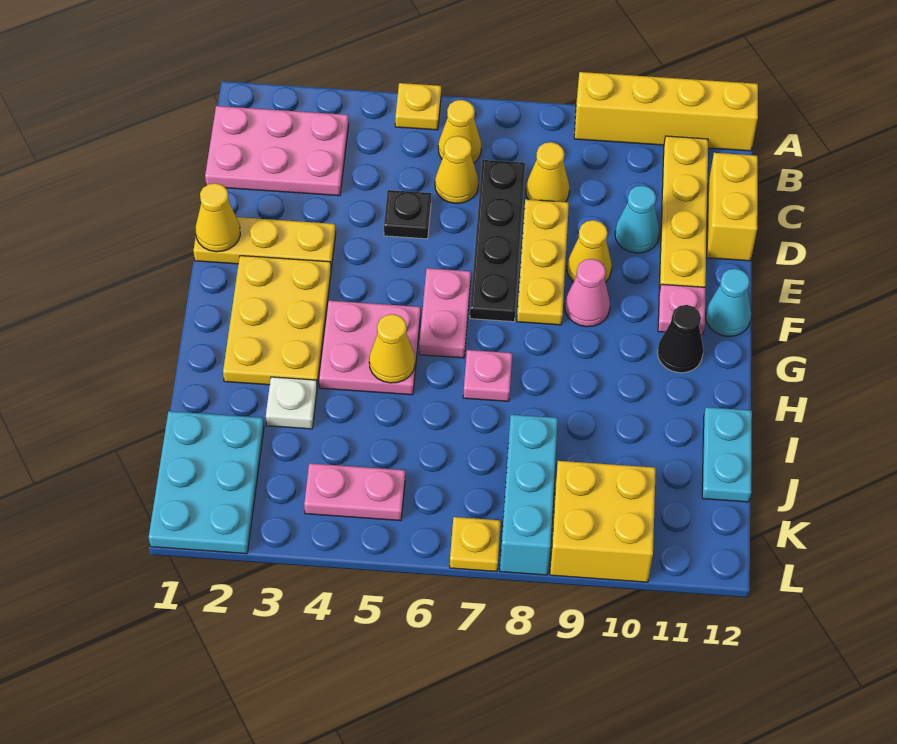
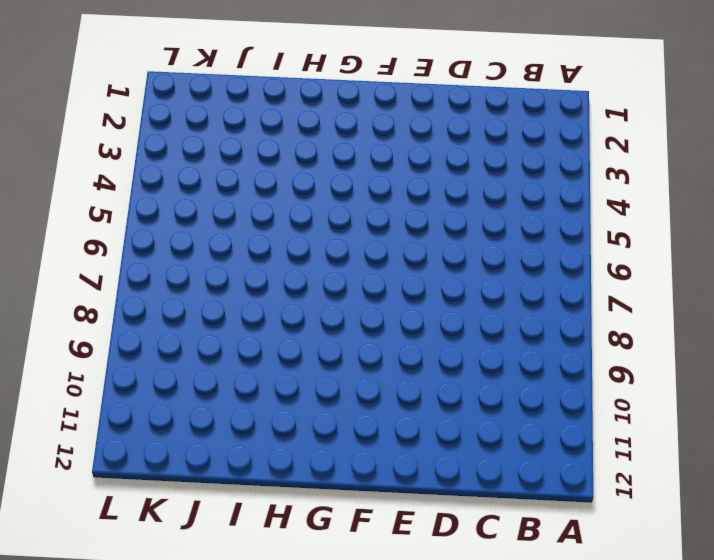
none -> yellow 1x1 plate [395,83,441,130]
none -> yellow 1x4 brick [574,72,758,151]
none -> pink 2x3 plate [205,106,349,196]
none -> yellow 1x1 cone [438,100,481,163]

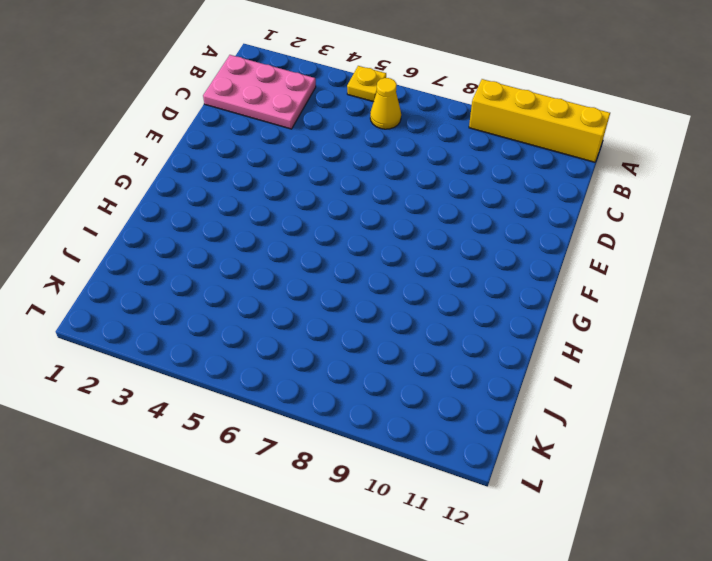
none -> yellow 1x4 plate [659,136,708,291]
none -> yellow 1x1 cone [435,136,478,203]
none -> black 1x4 plate [470,160,525,322]
none -> yellow 1x1 cone [526,142,569,202]

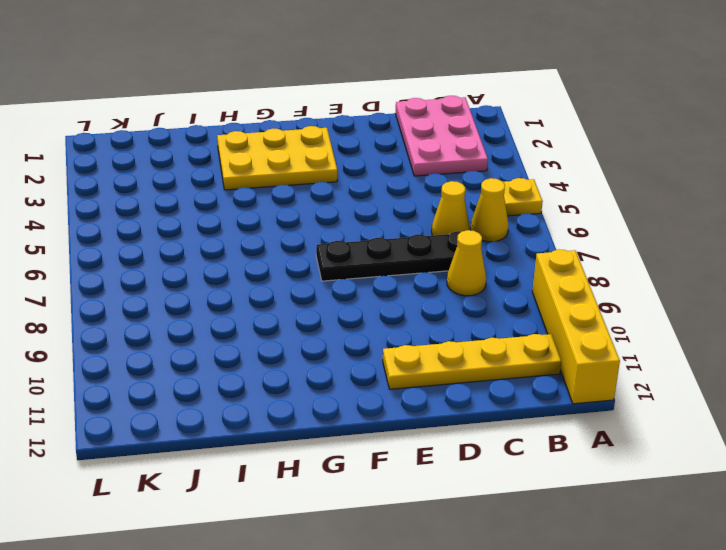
none -> yellow 1x2 brick [707,153,758,261]
none -> black 1x1 plate [384,190,431,239]
none -> yellow 1x3 plate [517,199,569,325]
none -> cyan 1x1 cone [615,186,660,253]

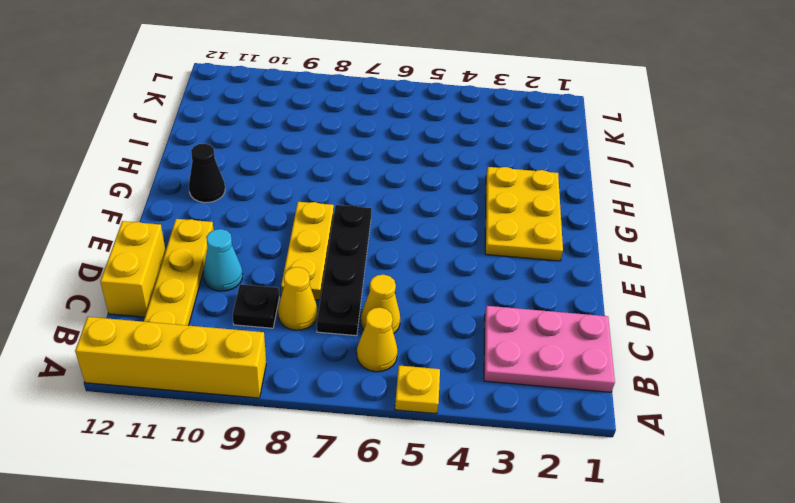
black 1x1 plate [233,284,279,328] -> black 1x1 plate moved to [384,190,431,239]
none -> yellow 1x3 plate [193,217,336,269]
none -> yellow 1x1 cone [567,220,612,282]
none -> pink 1x2 plate [419,268,471,358]
none -> pink 1x1 cone [565,259,610,327]

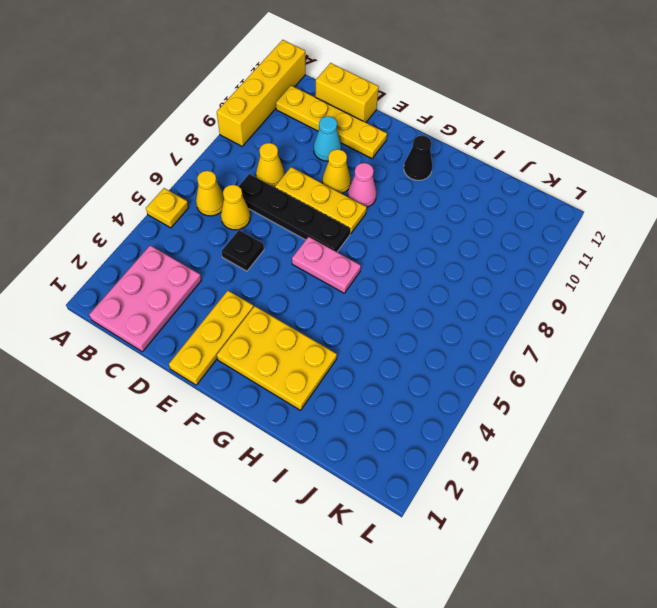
none -> pink 1x1 plate [658,284,706,335]
none -> cyan 1x1 cone [706,269,751,336]
none -> pink 2x2 plate [319,301,421,395]
none -> pink 1x1 plate [463,350,512,401]

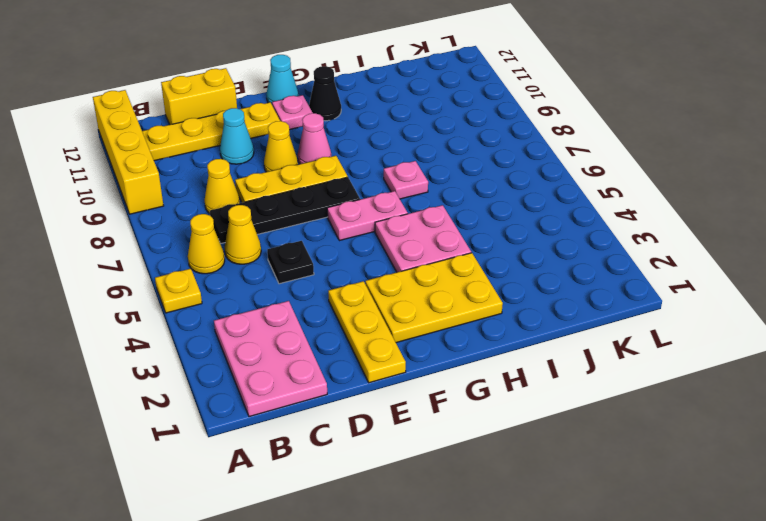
none -> white 1x1 plate [266,377,317,429]
none -> cyan 1x2 plate [702,407,752,502]
none -> cyan 2x3 plate [149,411,264,554]
none -> cyan 1x3 brick [500,415,558,575]

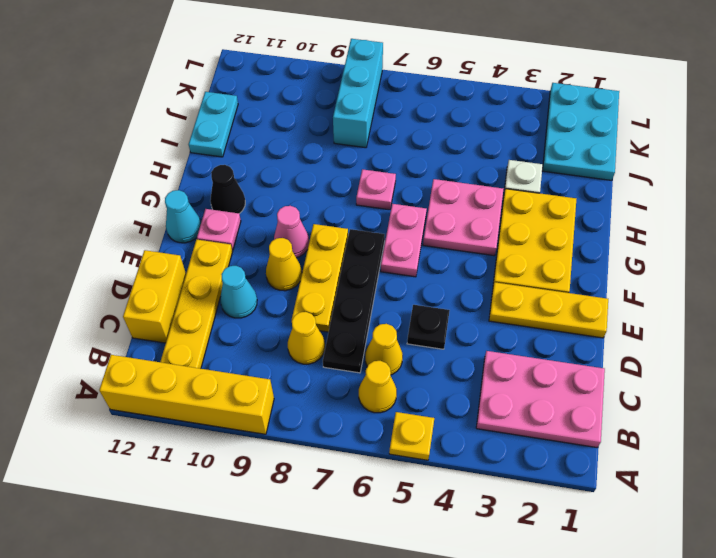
none -> pink 1x2 plate [304,463,405,521]
none -> yellow 2x2 brick [550,461,656,582]
none -> yellow 1x1 plate [450,517,501,571]
none -> yellow 1x1 cone [196,183,240,252]

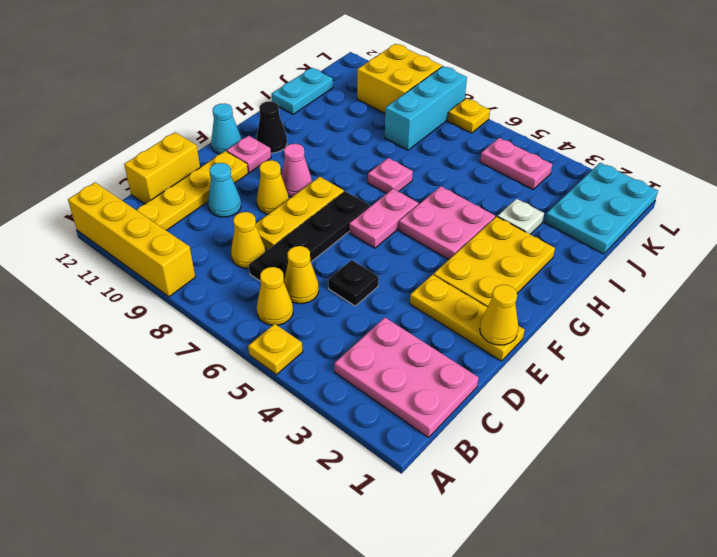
none -> yellow 1x1 cone [369,314,415,383]

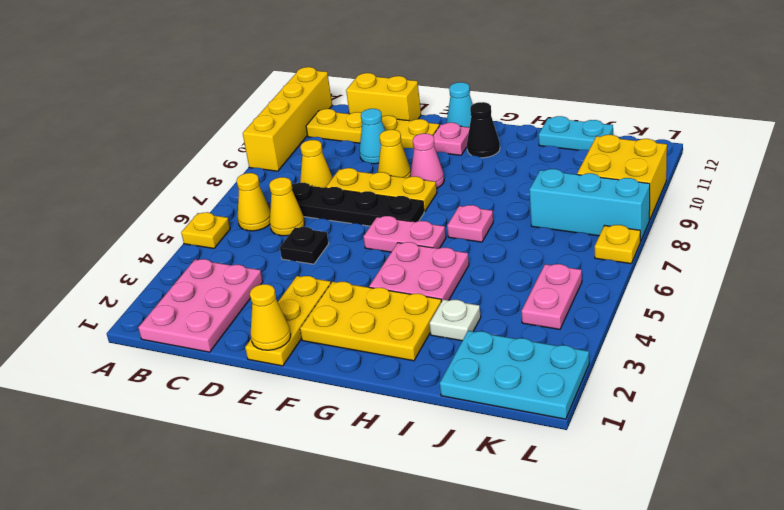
none -> yellow 1x1 cone [369,314,415,383]

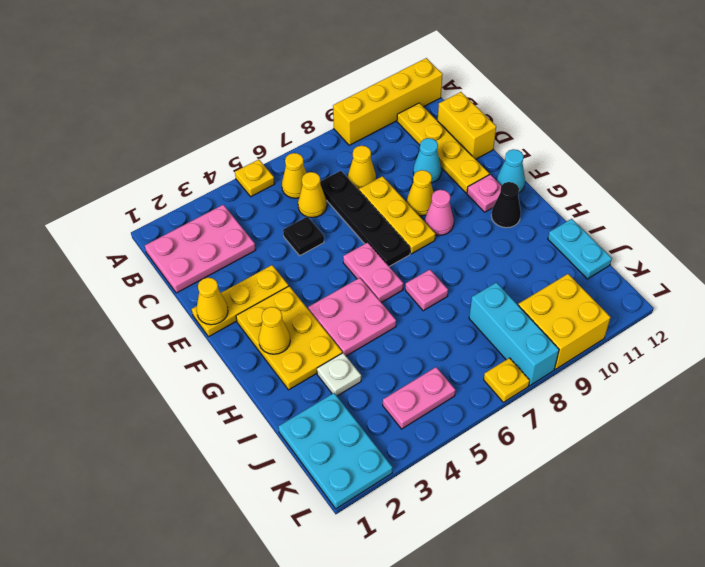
yellow 1x1 cone [259,307,290,354] -> yellow 1x1 cone moved to [369,314,415,383]

